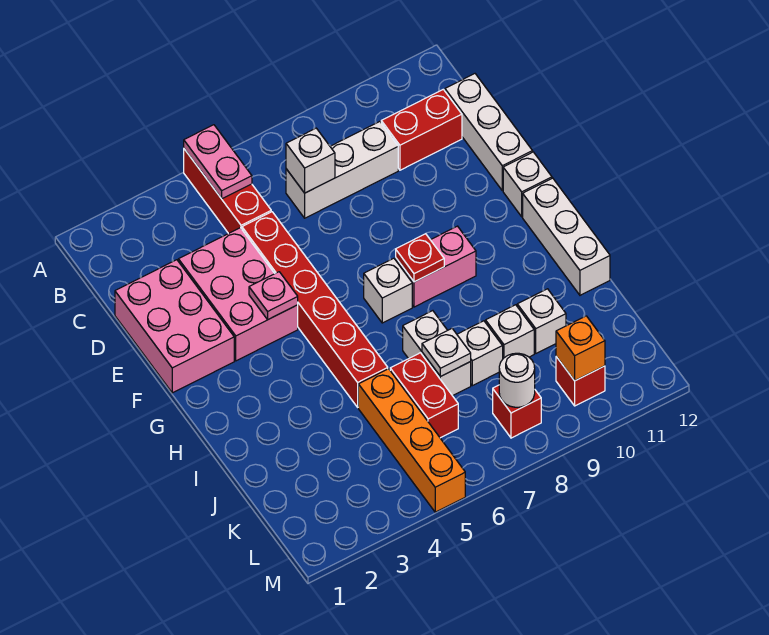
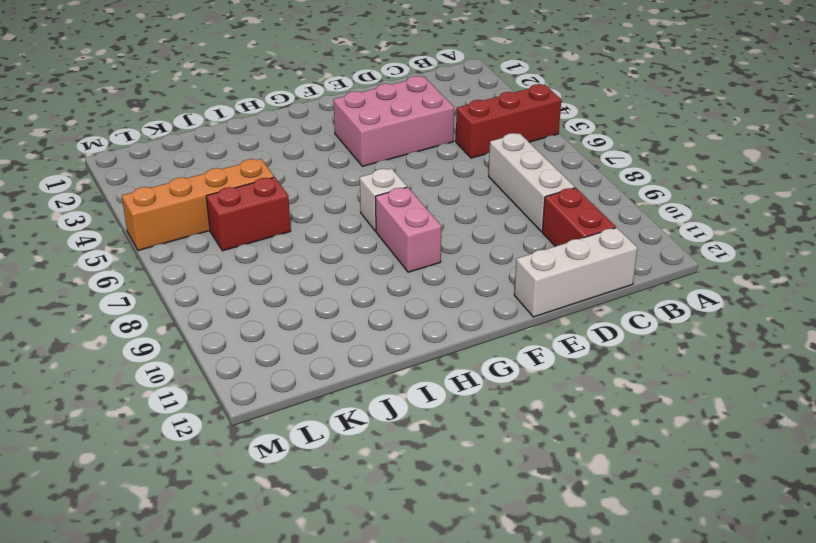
none -> pink 2x3 brick [115,260,234,393]
none -> red 1x6 brick [242,212,388,407]
none -> white 1x1 brick [503,152,552,217]

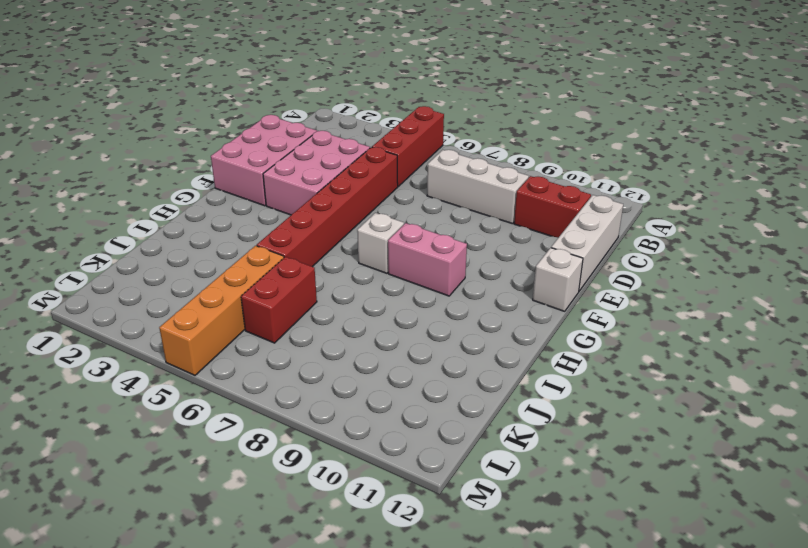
none -> white 1x3 brick [523,178,610,295]
none -> white 1x2 brick [403,311,471,396]
none -> white 1x1 brick [457,321,503,386]

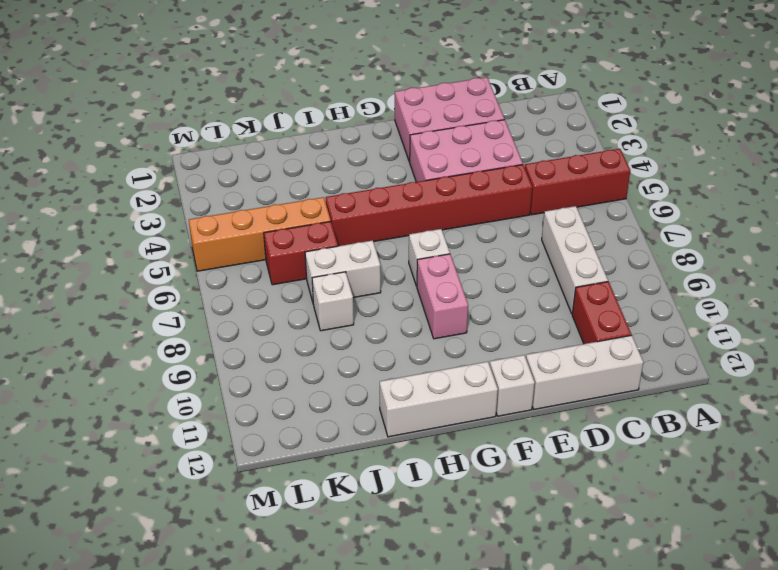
none -> white 1x1 brick [486,305,534,358]
none -> white 1x1 brick [517,289,566,353]
none -> red 1x1 brick [493,385,541,438]

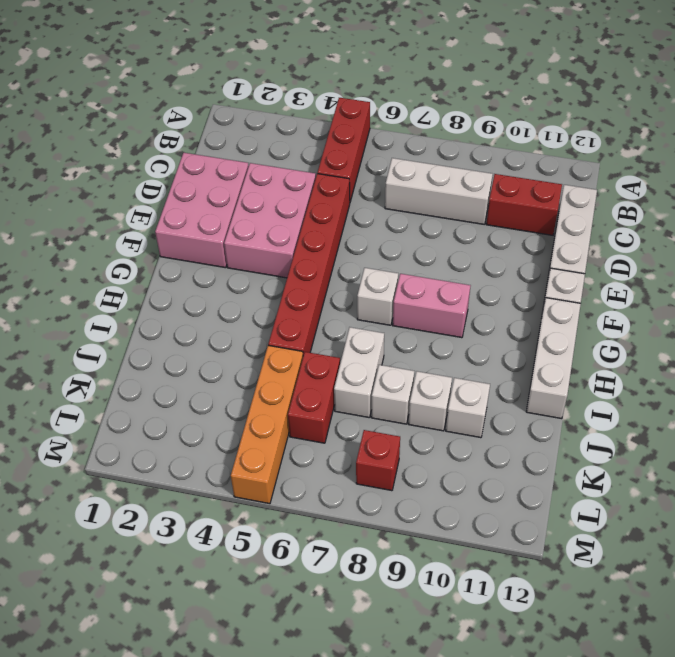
none -> red 1x1 brick [556,357,605,406]
none -> pink 1x2 plate [184,125,252,199]
none -> white 1x1 brick [286,128,335,193]

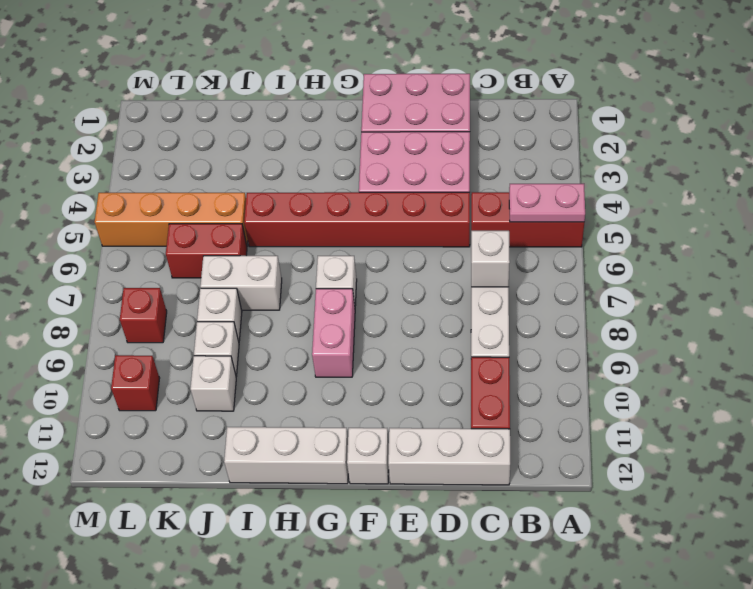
none -> pink 1x1 plate [249,272,298,319]
none -> red 1x1 plate [396,234,444,282]
none -> white 1x1 plate [422,329,471,377]

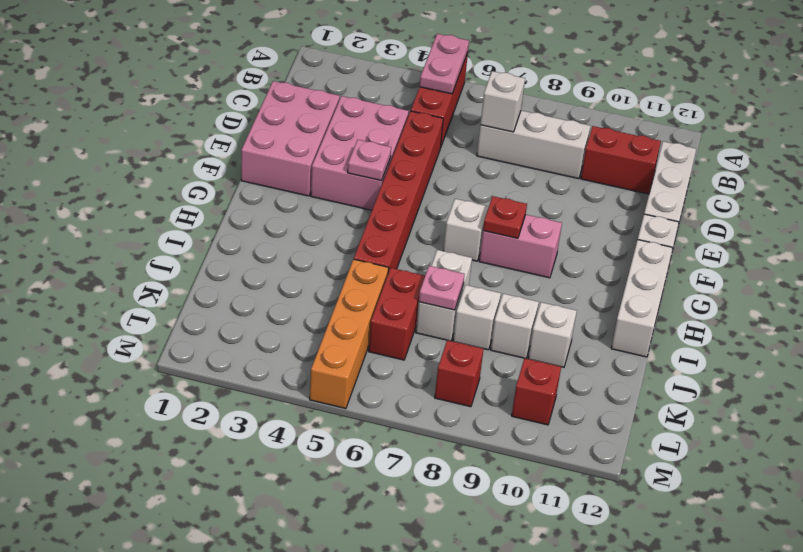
pink 1x1 plate [419,266,465,310] -> white 1x1 plate [422,329,471,377]
none -> white 1x1 round brick [499,353,535,407]
none -> orange 1x1 brick [556,316,605,381]

